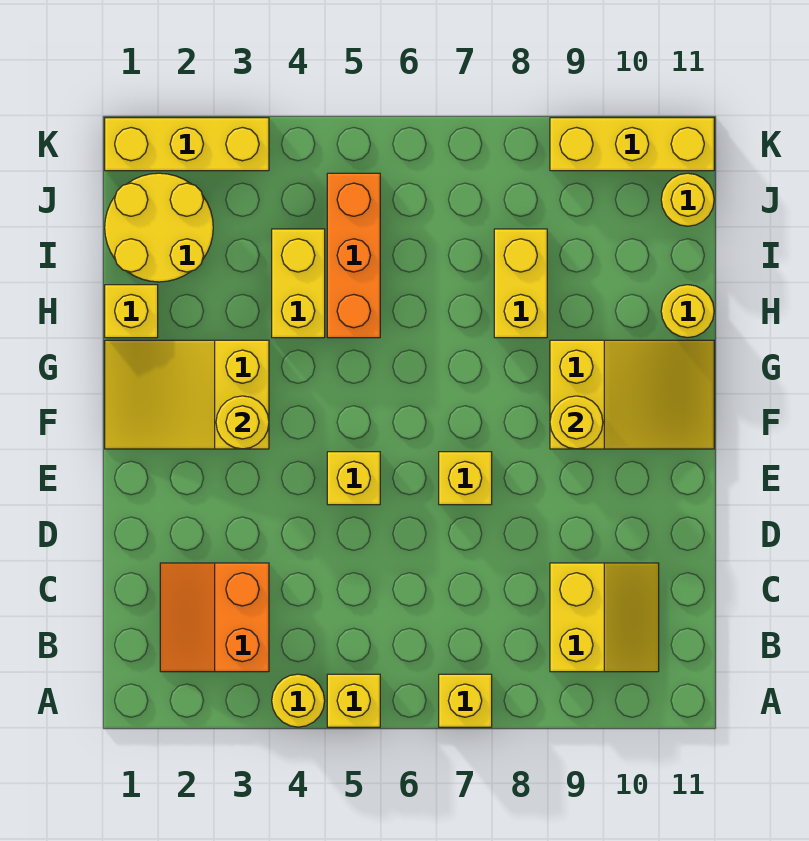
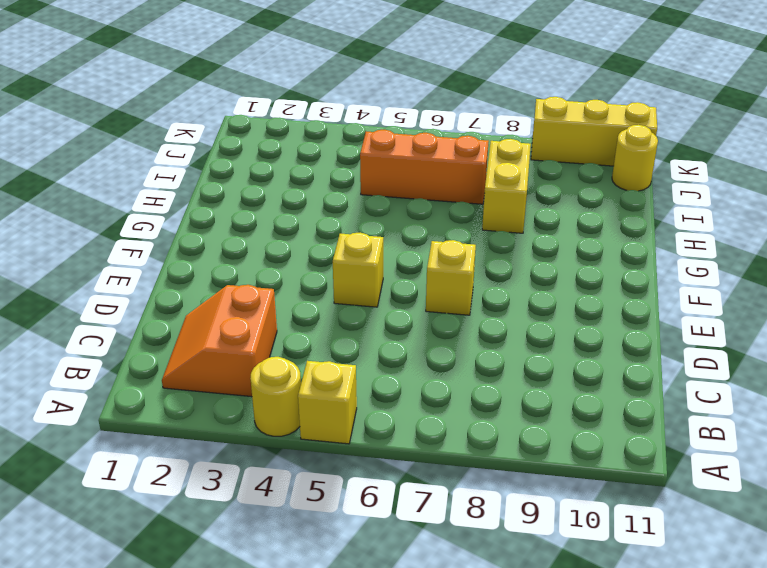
orange 1x3 brick [360,130,489,204] -> orange 1x3 brick turned to [327,173,380,338]
none -> yellow 1x1 brick [439,674,492,727]
none -> yellow 2x2 slope [550,563,659,672]
none -> yellow 2x3 slope [105,340,269,449]

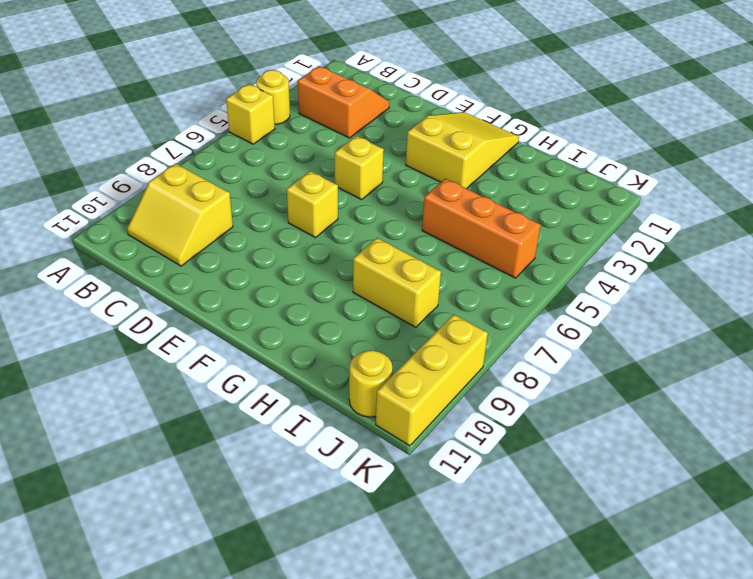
none -> yellow 1x1 brick [439,674,492,727]
none -> yellow 2x3 slope [550,340,714,449]
none -> yellow 1x1 brick [105,285,158,338]

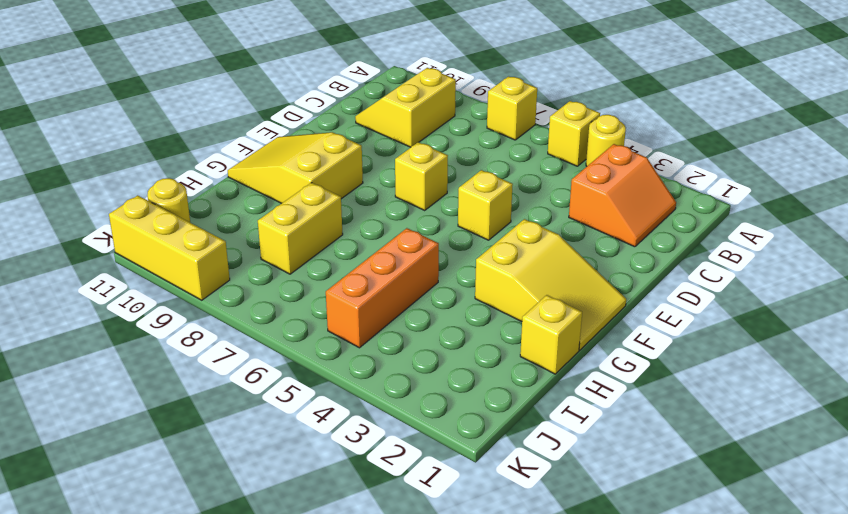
none -> yellow 1x2 brick [272,229,325,338]
none -> yellow 1x1 round brick [661,285,714,338]
none -> yellow 2x2 round brick [105,173,213,282]

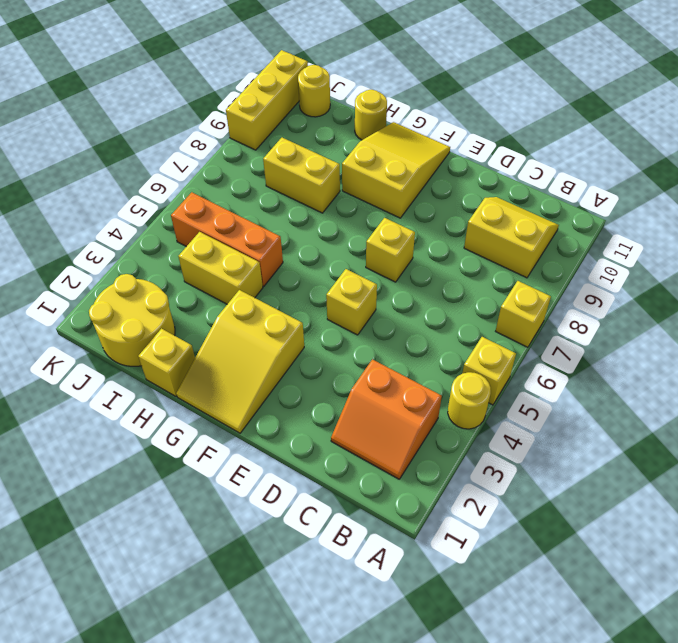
none -> yellow 1x3 brick [105,118,269,171]
none -> yellow 1x1 round brick [216,396,269,449]
none -> yellow 1x1 round brick [550,396,603,449]

